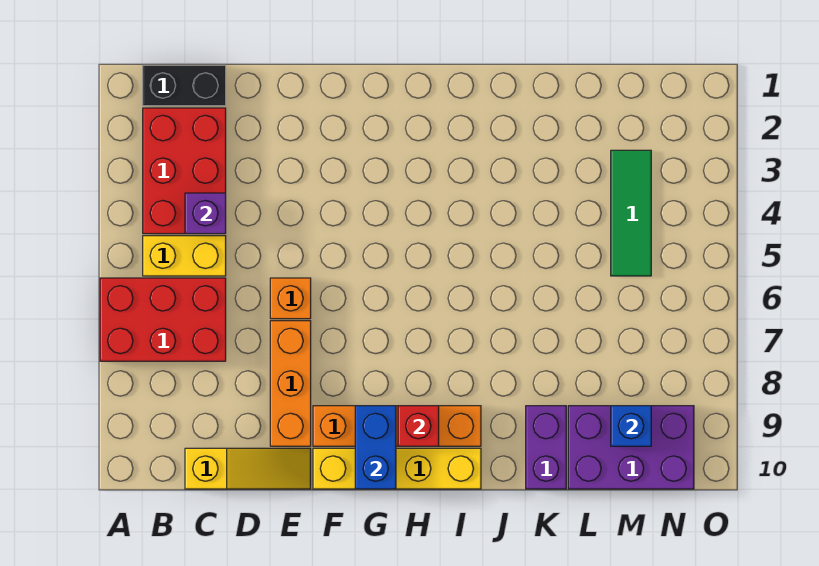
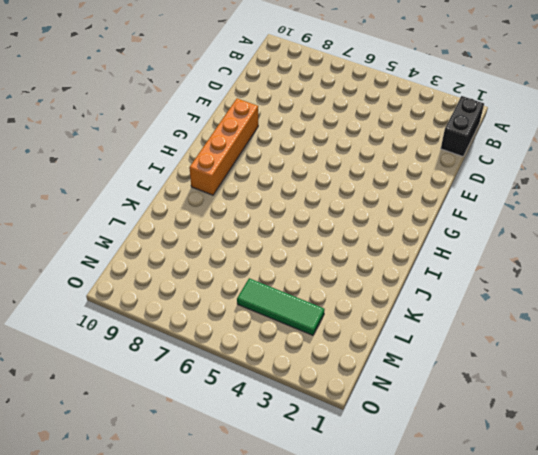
none -> red 2x3 brick [100,278,226,361]
none -> red 2x3 brick [143,108,226,234]
none -> yellow 1x2 brick [143,236,226,276]

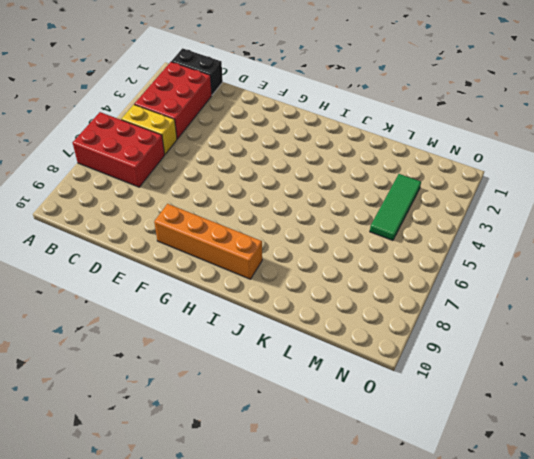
none -> yellow 1x3 slope [185,448,311,489]
none -> orange 1x1 brick [270,278,311,319]
none -> orange 1x3 brick [270,321,311,446]

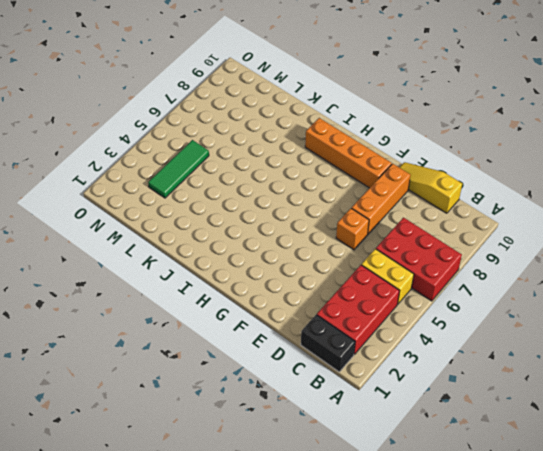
none -> yellow 1x4 brick [313,448,481,489]
none -> purple 1x2 brick [526,406,566,489]
none -> purple 2x3 brick [568,406,694,489]

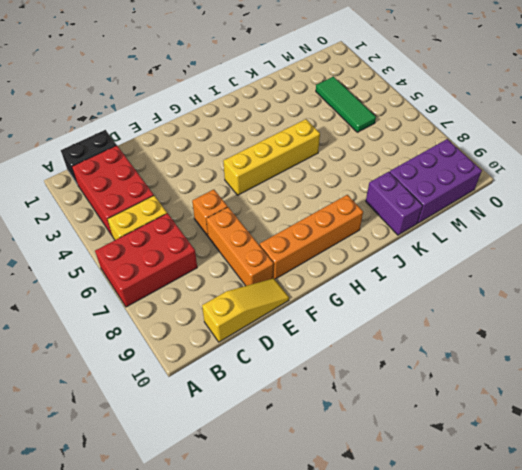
yellow 1x4 brick [223,119,320,195] -> yellow 1x4 brick moved to [313,448,481,489]
none -> purple 1x1 brick [185,193,226,234]
none -> blue 1x2 brick [355,406,396,489]
none -> red 1x1 brick [398,406,439,446]

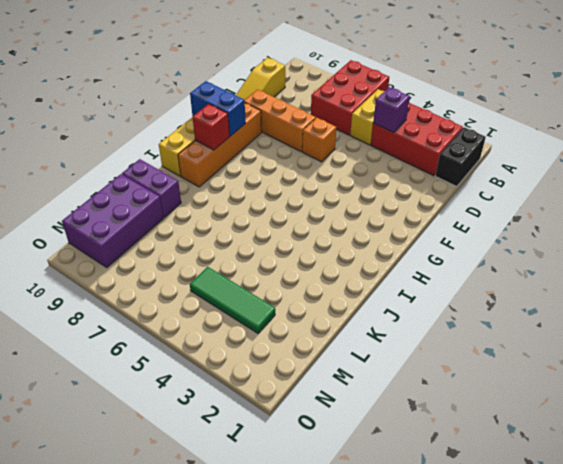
none -> blue 1x1 brick [611,406,651,446]

